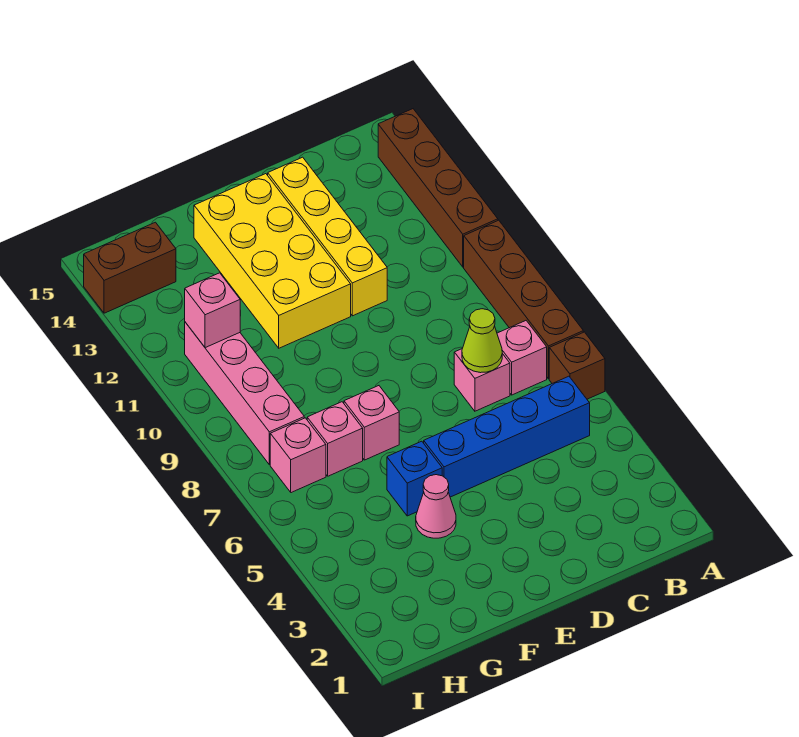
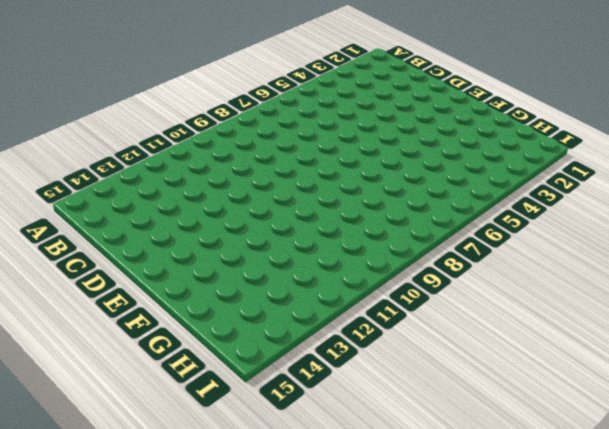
none -> brown 1x1 brick [549,332,605,399]
none -> brown 1x4 brick [464,220,583,379]
none -> brown 1x4 brick [378,109,498,267]

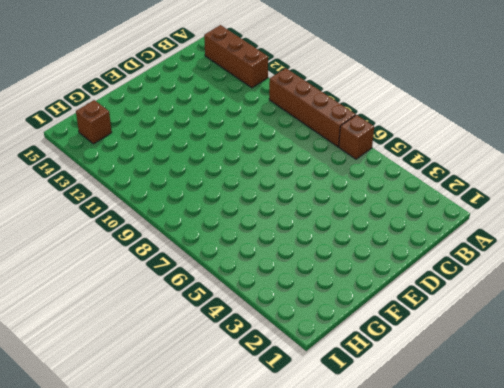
brown 1x3 brick [204,25,268,88] -> brown 1x4 brick [378,109,498,267]
brown 1x1 brick [76,100,112,144] -> brown 1x2 brick [84,222,176,313]
none -> blue 1x4 brick [424,376,590,497]
none -> pink 1x1 brick [497,321,547,395]
none -> pink 1x1 brick [454,349,510,411]

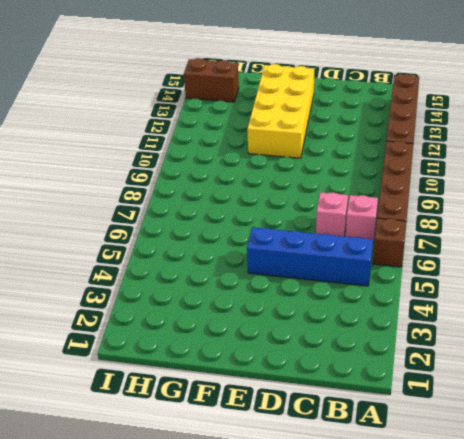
none -> yellow 1x4 brick [268,157,387,316]
none -> pink 1x1 cone [416,475,456,538]
none -> blue 1x1 brick [387,441,442,516]

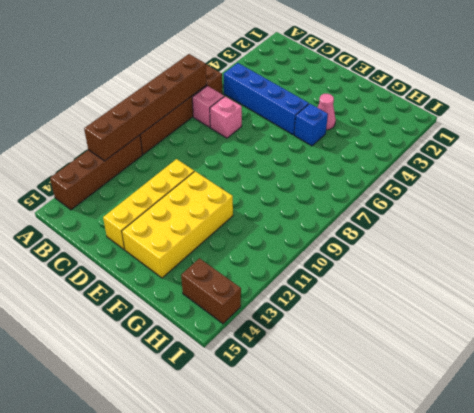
brown 1x6 brick [84,54,206,161] -> none
none -> pink 1x1 brick [344,386,399,460]
none -> pink 1x1 brick [307,402,363,476]
none -> pink 1x1 brick [270,418,326,493]

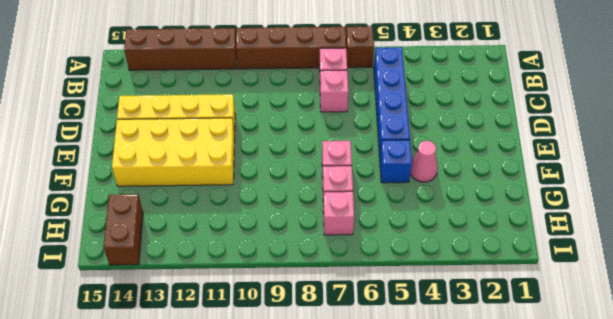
none -> pink 1x4 brick [185,322,304,465]
none -> lime 1x1 cone [462,309,502,373]
none -> pink 1x1 brick [185,273,240,348]

